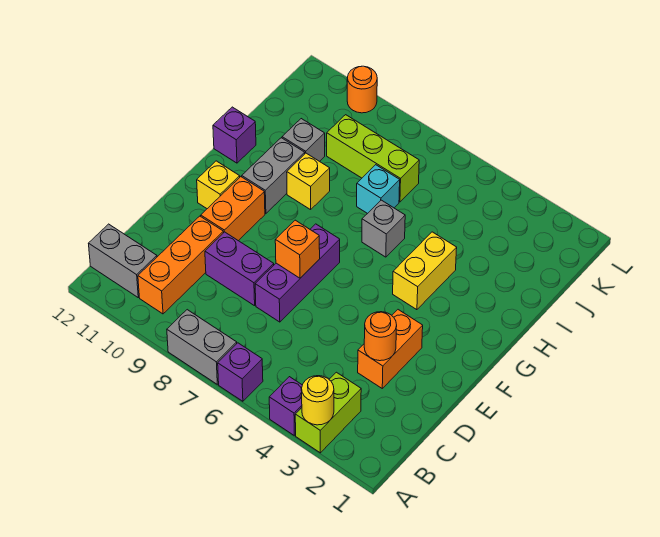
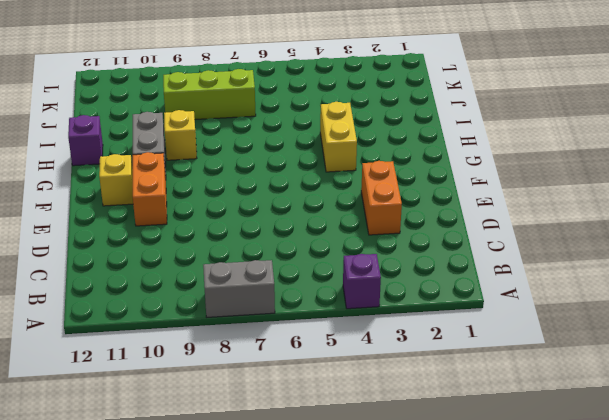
none -> lime 1x2 brick [295,372,361,453]
none -> purple 1x1 brick [218,343,263,401]
none -> orange 1x3 brick [138,216,223,314]

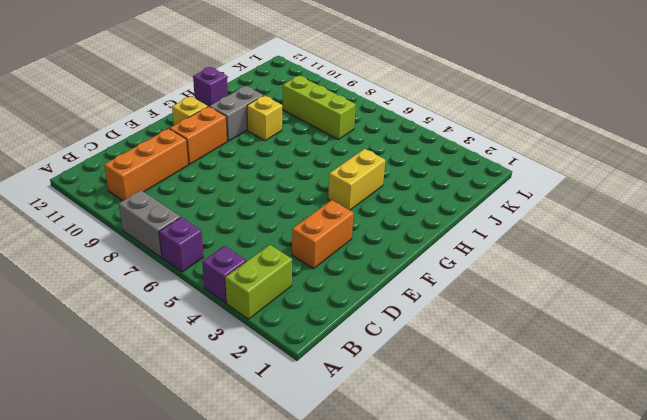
none -> grey 1x2 brick [88,224,157,297]
none -> purple 1x3 brick [255,224,340,322]
none -> purple 1x2 brick [205,232,274,306]

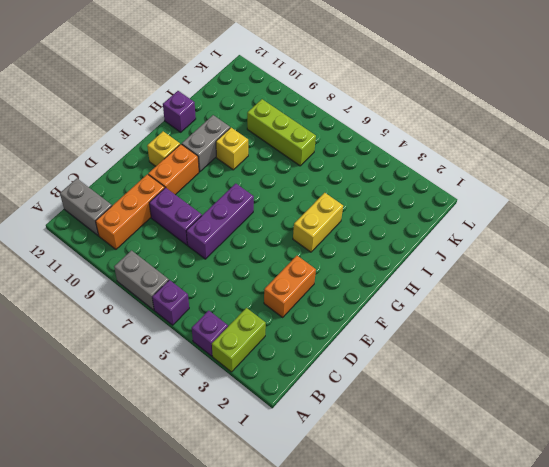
none -> grey 1x1 brick [362,200,405,257]
none -> cyan 1x1 brick [357,165,400,214]
none -> grey 1x1 brick [282,119,325,161]

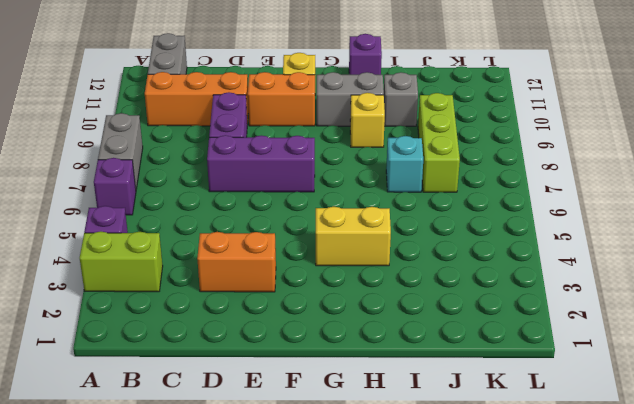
none -> grey 1x1 brick [362,200,405,257]
none -> orange 1x1 round brick [347,66,377,113]
none -> yellow 1x1 round brick [302,376,334,425]

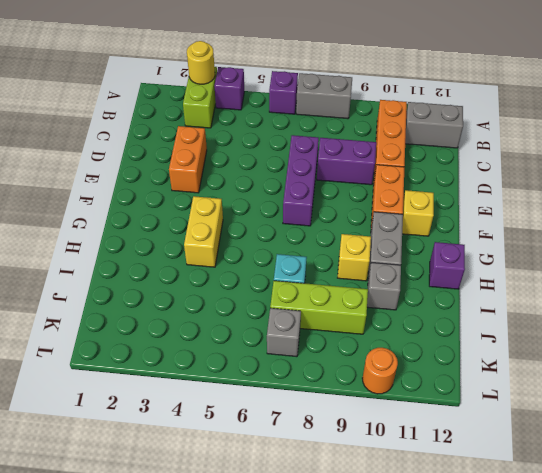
grey 1x1 brick [267,308,301,357] -> grey 1x1 brick moved to [362,200,405,257]
none -> orange 1x1 round brick [364,312,397,361]
none -> orange 1x1 brick [275,220,320,278]

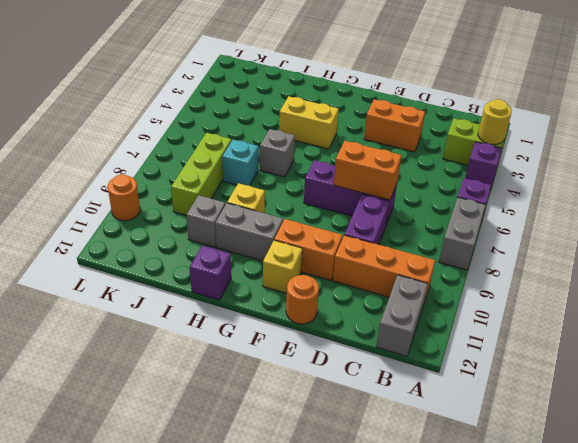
orange 1x2 brick [334,141,402,200] -> orange 1x1 brick [275,220,320,278]
orange 1x1 round brick [286,275,319,324] -> orange 1x1 round brick moved to [364,312,397,361]

